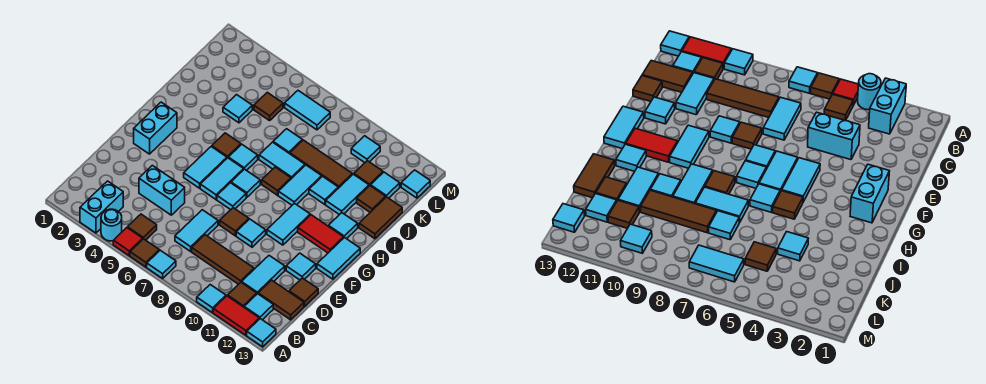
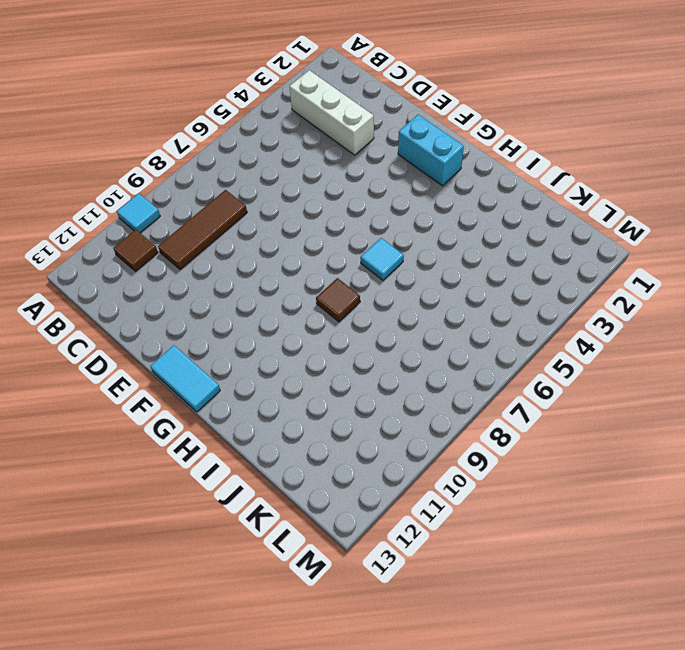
white 1x3 brick [289,70,374,155] -> cyan 1x2 brick [80,181,123,233]
none -> cyan 1x1 round brick [101,209,122,241]
none -> red 1x1 tile [113,228,143,256]
none -> brown 1x1 tile [130,239,159,267]
none -> cyan 1x1 tile [147,250,176,278]

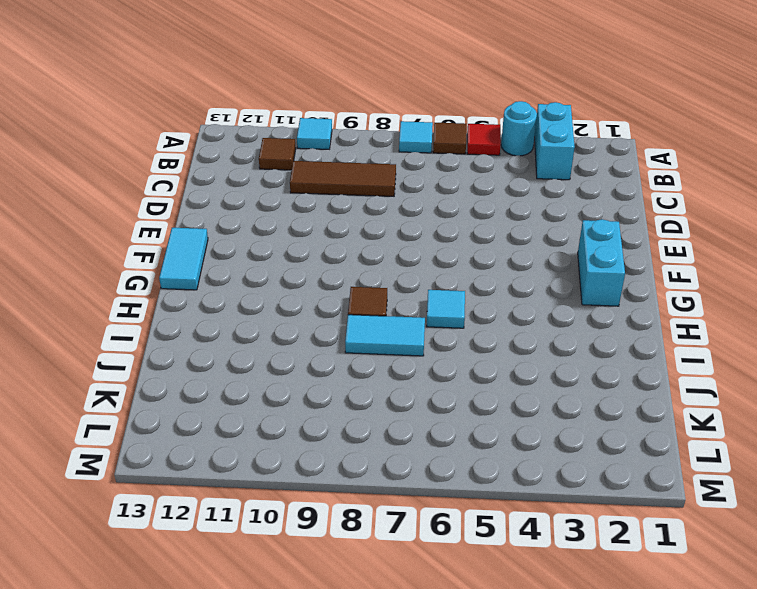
none -> red 1x2 tile [213,296,259,335]
none -> cyan 1x1 tile [247,319,276,347]
none -> brown 1x1 tile [128,214,157,240]
none -> cyan 1x1 tile [244,294,273,320]

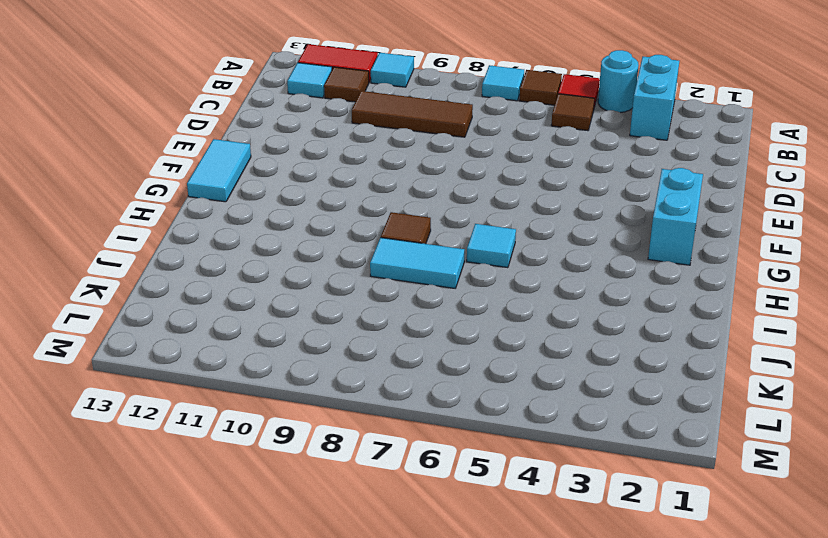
none -> cyan 1x1 tile [247,319,276,347]
none -> cyan 1x2 tile [175,210,218,251]
none -> cyan 1x2 tile [242,256,285,294]
none -> brown 1x2 tile [258,280,304,320]

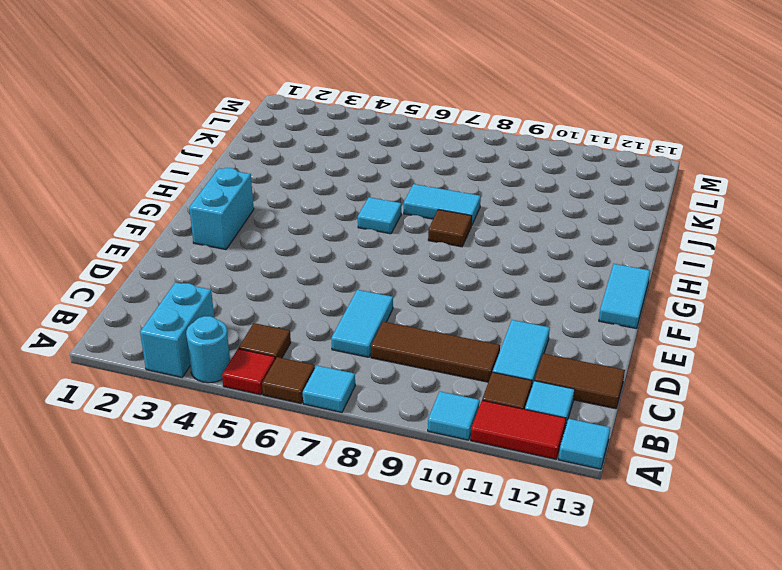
none -> cyan 1x2 brick [139,165,185,215]
none -> brown 1x1 tile [289,278,318,306]
none -> brown 1x1 tile [220,208,249,236]
none -> cyan 1x1 tile [236,219,266,247]

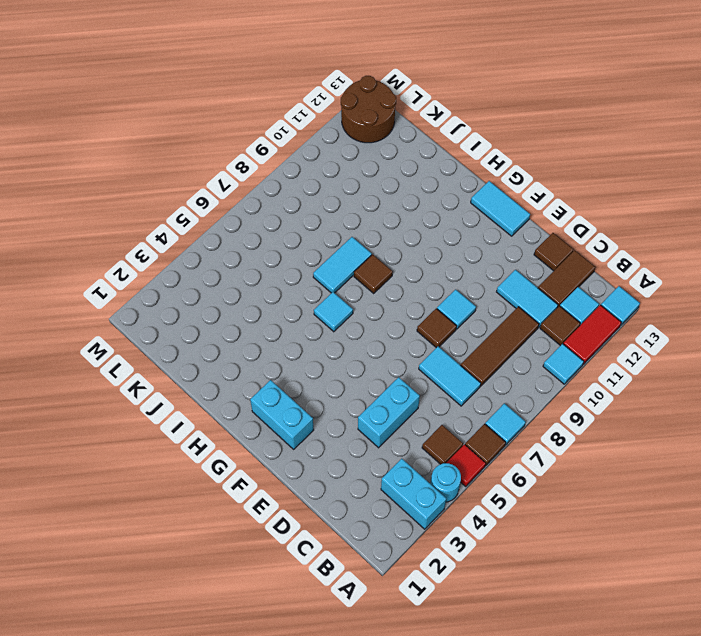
brown 2x2 round brick [341,76,396,143] -> cyan 1x1 tile [401,170,430,198]
none -> cyan 1x1 tile [286,253,316,280]
none -> cyan 1x2 tile [184,147,227,188]
none -> cyan 1x2 tile [200,158,244,200]
none -> cyan 1x1 tile [217,183,246,210]

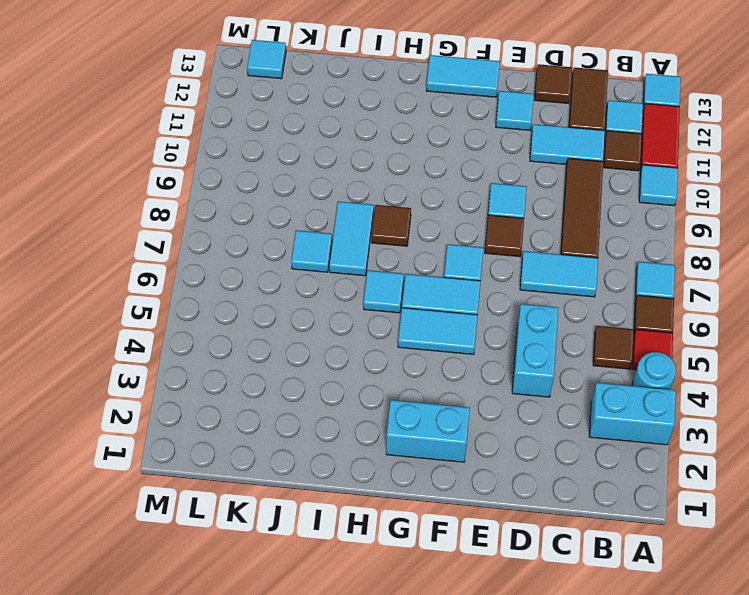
none -> cyan 1x2 tile [267,203,310,245]
none -> cyan 1x1 tile [231,169,260,197]
none -> red 1x2 tile [298,215,344,253]
none -> brown 1x1 tile [212,133,241,158]

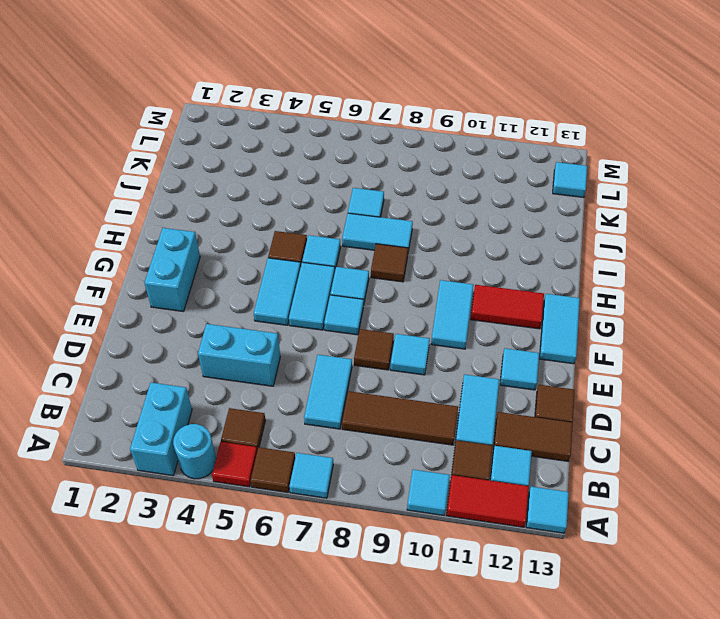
none -> cyan 1x2 tile [278,165,322,205]
none -> cyan 1x1 tile [329,213,358,239]
none -> cyan 1x1 tile [309,176,338,205]
none -> cyan 1x2 tile [326,174,369,215]

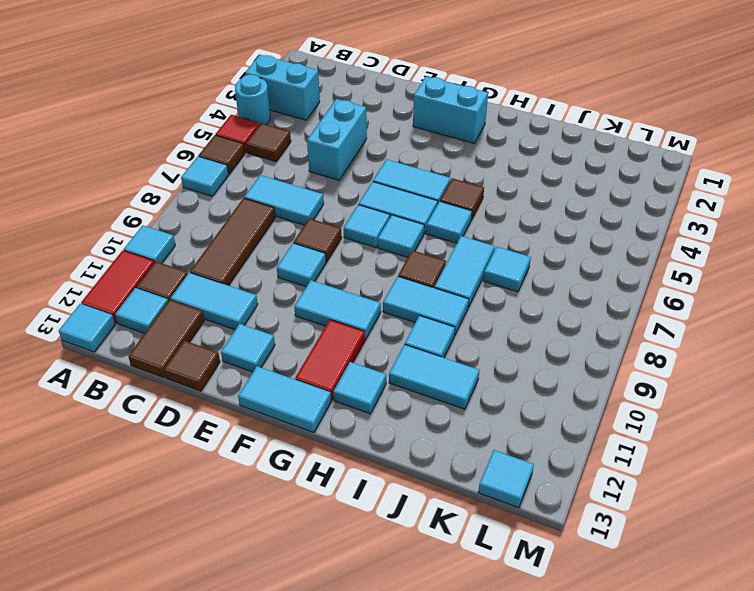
none -> brown 1x2 tile [359,197,402,239]
none -> cyan 1x1 tile [223,95,252,123]
none -> brown 1x3 tile [290,140,352,188]
none -> brown 1x1 tile [357,186,386,212]

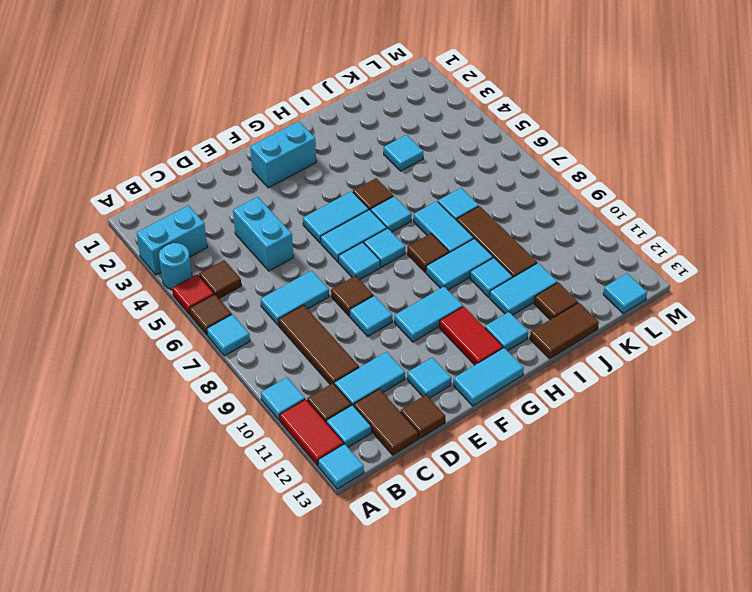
none -> brown 1x1 tile [254,92,283,121]
none -> brown 1x1 tile [354,161,383,186]
none -> cyan 1x1 tile [371,172,400,198]
none -> cyan 1x2 tile [285,91,330,130]

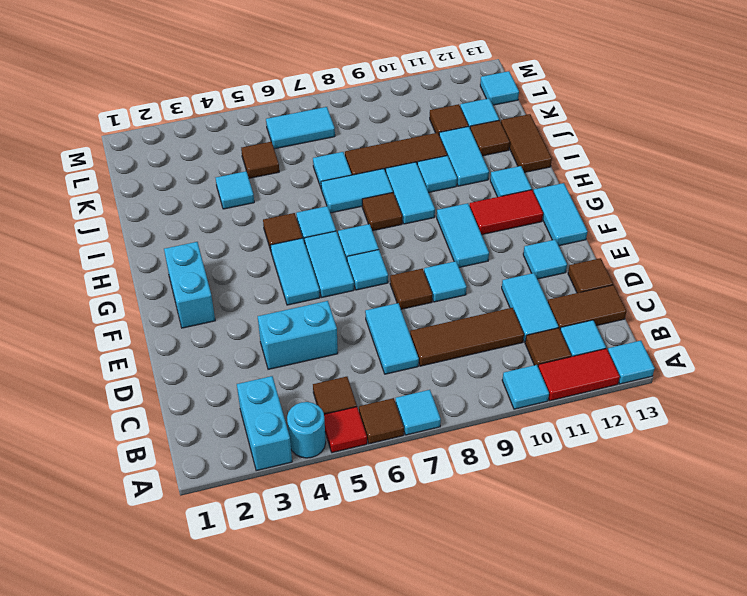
none -> cyan 1x1 tile [351,136,380,163]

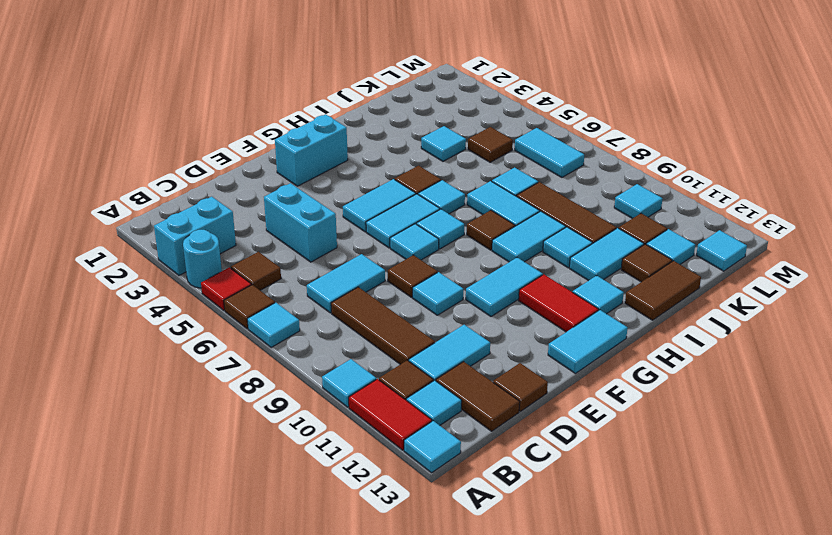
none -> cyan 1x1 tile [286,253,316,280]

